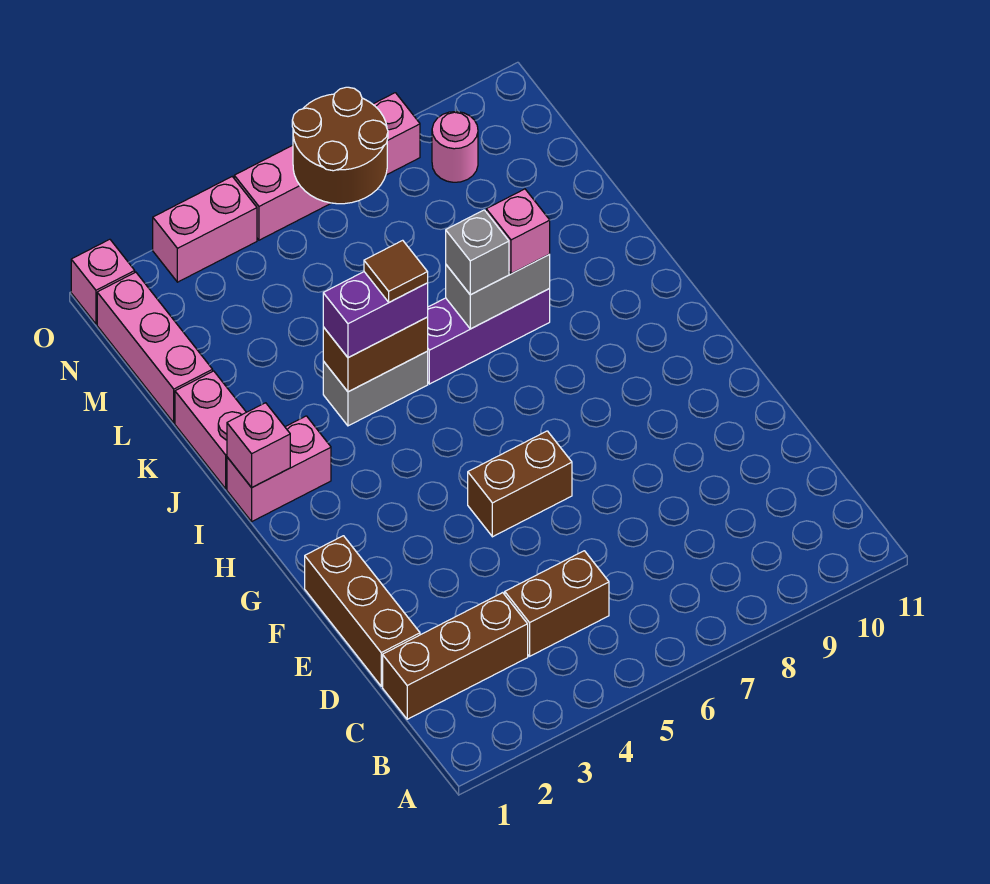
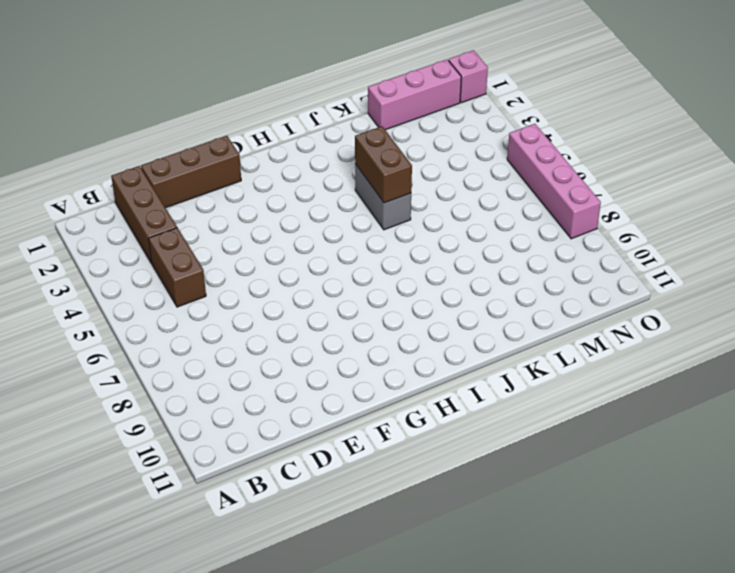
none -> brown 1x2 brick [468,431,572,537]
none -> pink 1x2 brick [227,416,331,521]
none -> pink 1x2 brick [175,371,246,489]

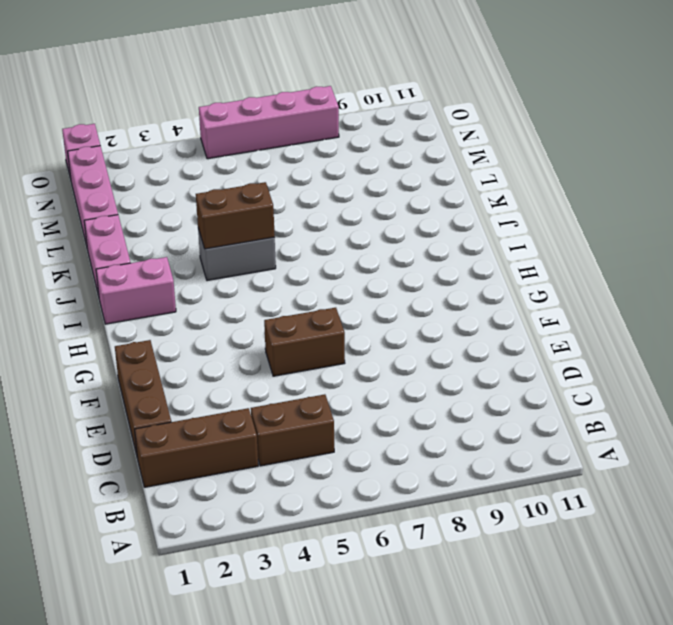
none -> purple 1x3 brick [427,289,550,384]
none -> pink 1x1 round brick [432,112,478,182]
none -> pink 1x2 brick [153,177,257,282]

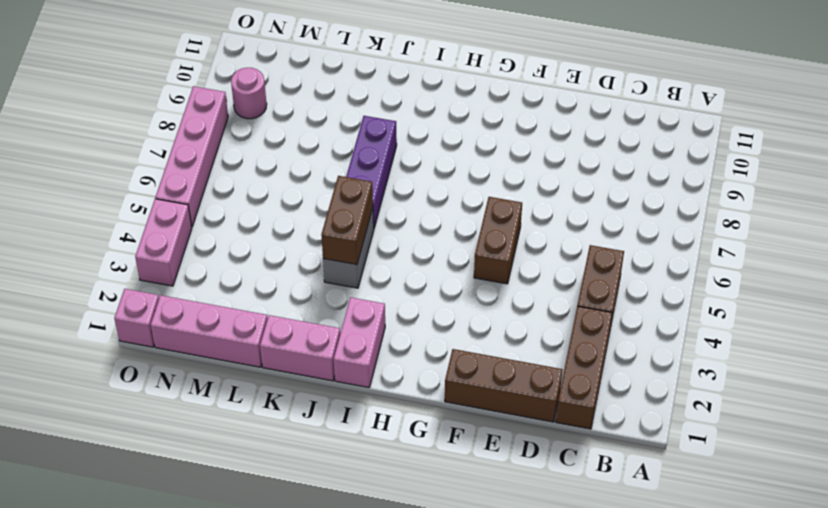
none -> pink 1x1 brick [227,403,290,488]
none -> grey 1x2 brick [446,254,550,329]
none -> brown 2x2 round brick [292,87,388,204]

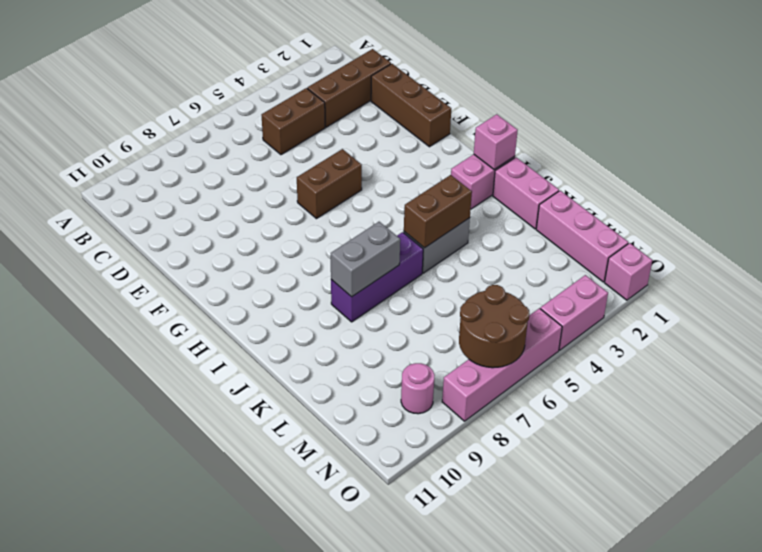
none -> purple 1x2 brick [323,272,428,358]
none -> grey 1x1 brick [446,210,509,295]
none -> pink 1x1 brick [486,189,550,274]

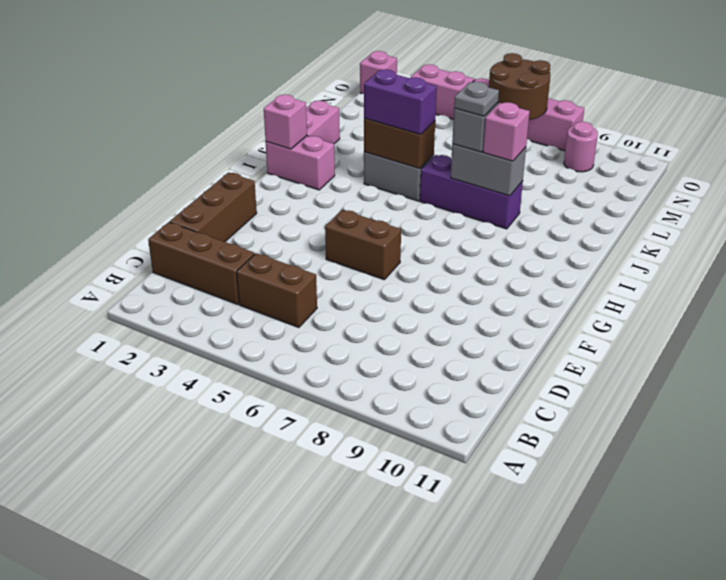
grey 1x1 plate [454,82,499,116] -> none
none -> pink 1x3 brick [97,272,213,423]
none -> brown 1x1 tile [364,240,428,302]

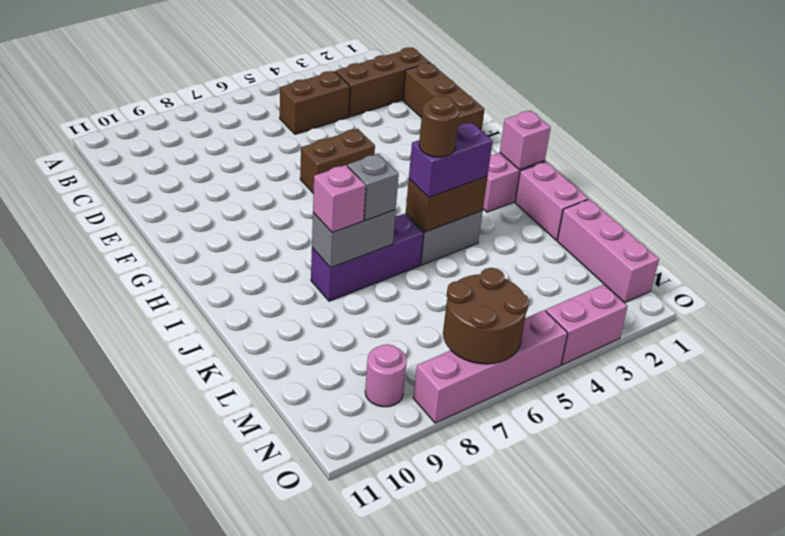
brown 1x1 round brick [419,96,460,157] -> brown 1x1 tile [364,240,428,302]
none -> pink 1x1 brick [71,239,135,324]

